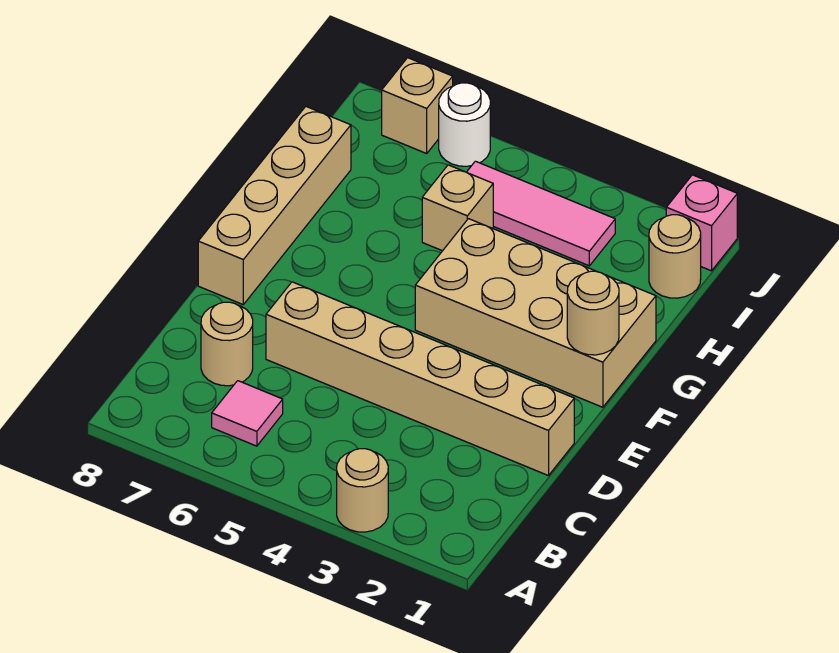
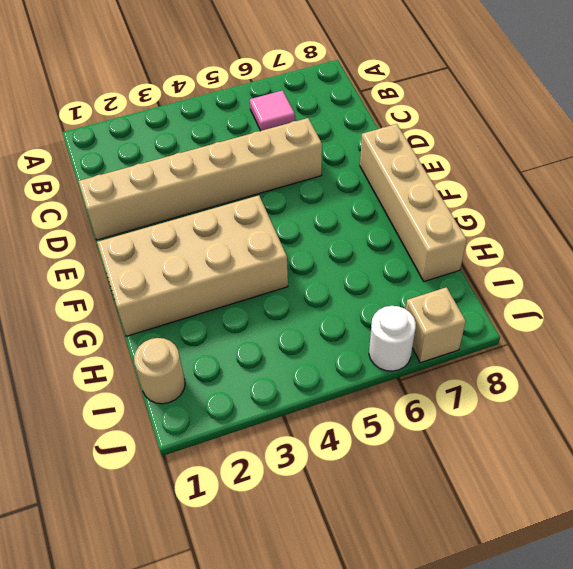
none -> tan 1x1 round brick [337,449,388,532]
none -> tan 1x1 round brick [201,302,253,386]
none -> tan 1x1 brick [422,165,493,251]

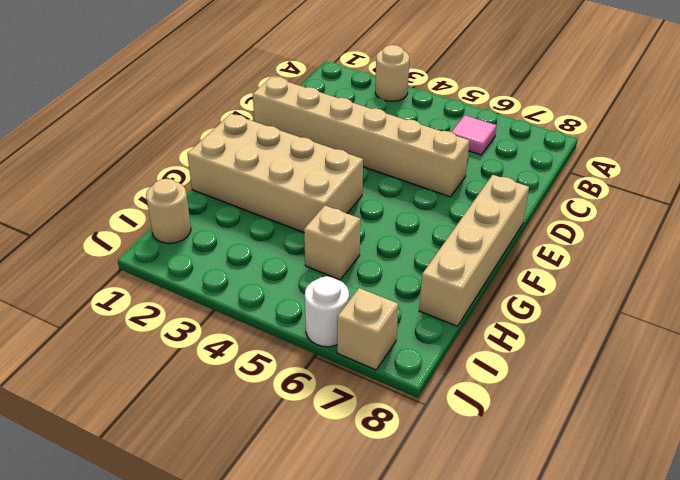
none -> tan 1x1 round brick [201,302,253,386]
none -> pink 1x3 tile [467,161,615,266]
none -> pink 1x1 brick [666,175,737,271]

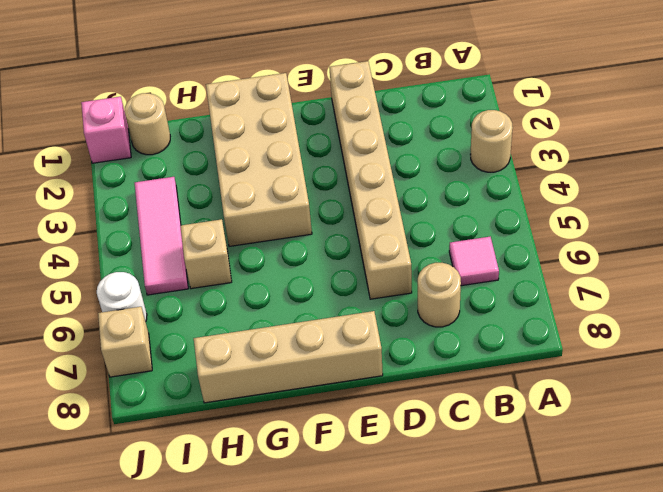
none -> tan 1x1 round brick [567,271,619,355]

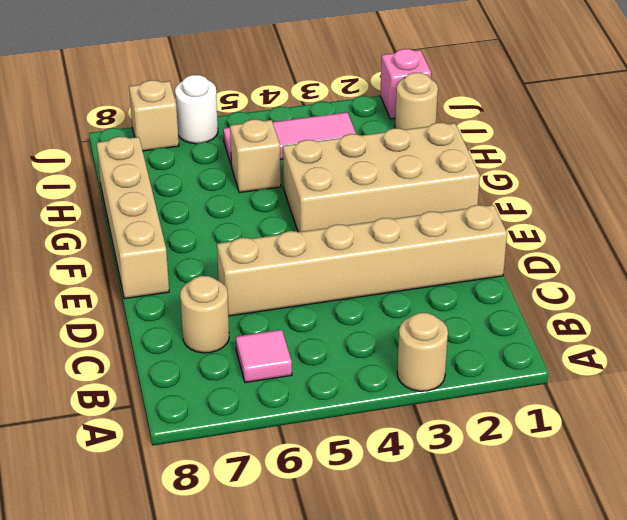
none -> tan 1x1 round brick [567,271,619,355]

